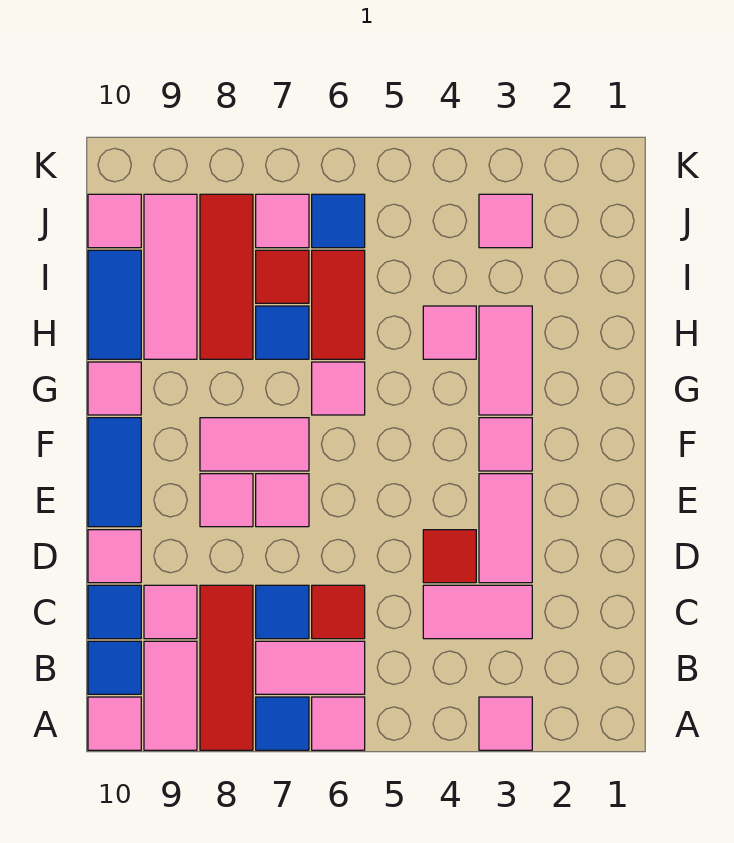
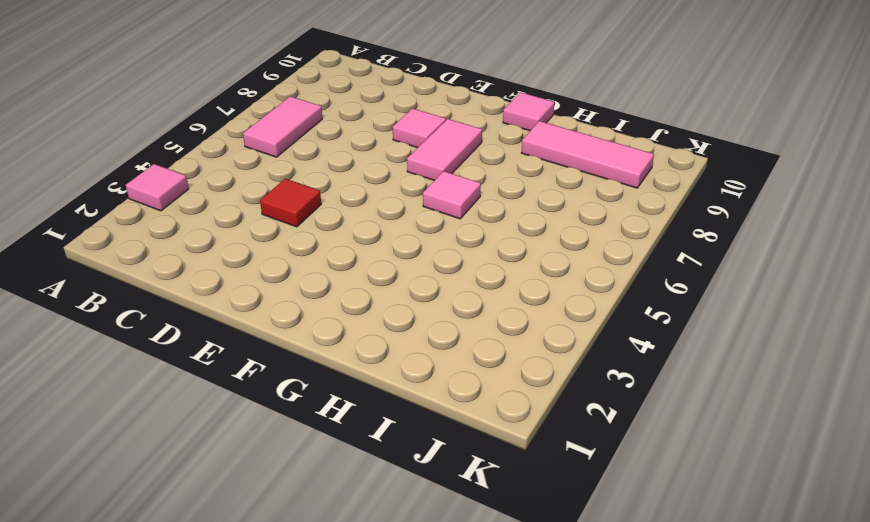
none -> pink 1x1 tile [312,697,365,750]
none -> blue 1x1 tile [256,697,309,750]
none -> red 1x3 tile [200,585,253,750]
none -> pink 1x2 tile [144,641,197,750]

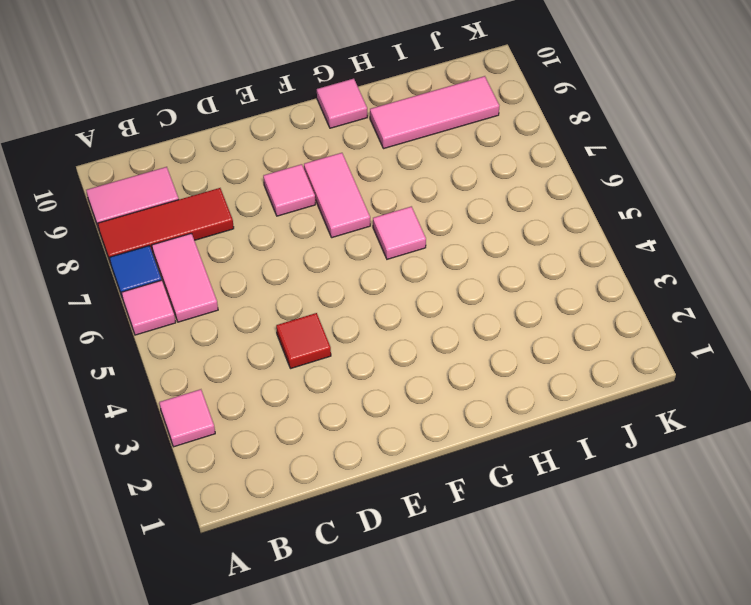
none -> pink 1x1 tile [88,697,141,750]
none -> blue 1x1 tile [88,641,141,694]
none -> pink 1x2 tile [423,585,532,639]
none -> red 1x1 tile [312,585,365,639]

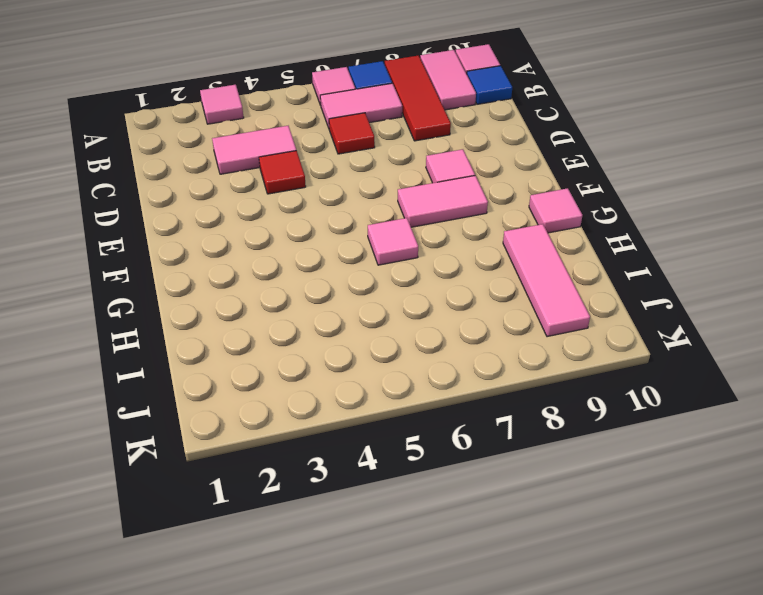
none -> blue 1x1 tile [256,585,309,639]
none -> pink 1x1 tile [144,585,197,639]
none -> blue 1x1 tile [88,585,141,639]
none -> pink 1x2 tile [479,474,532,583]

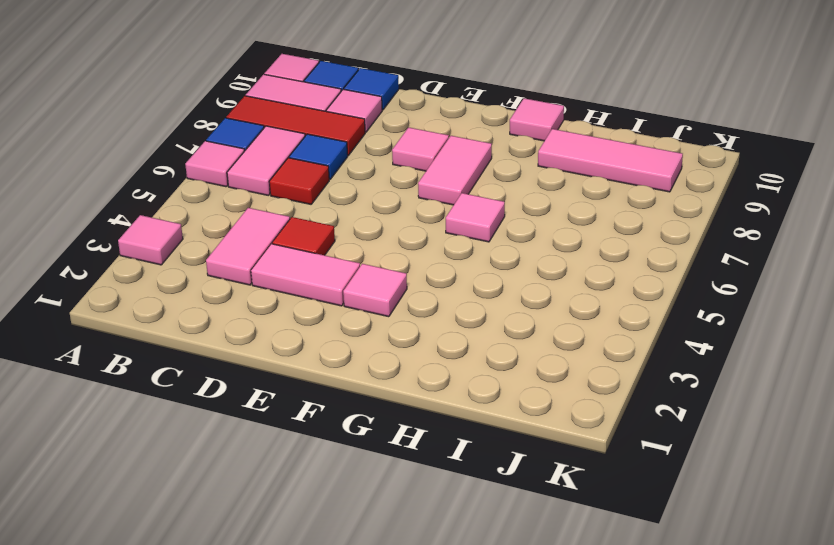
none -> pink 1x1 tile [88,530,141,583]
none -> pink 1x1 tile [256,474,309,527]
none -> blue 1x2 tile [88,418,141,527]
none -> pink 1x2 tile [479,306,532,415]

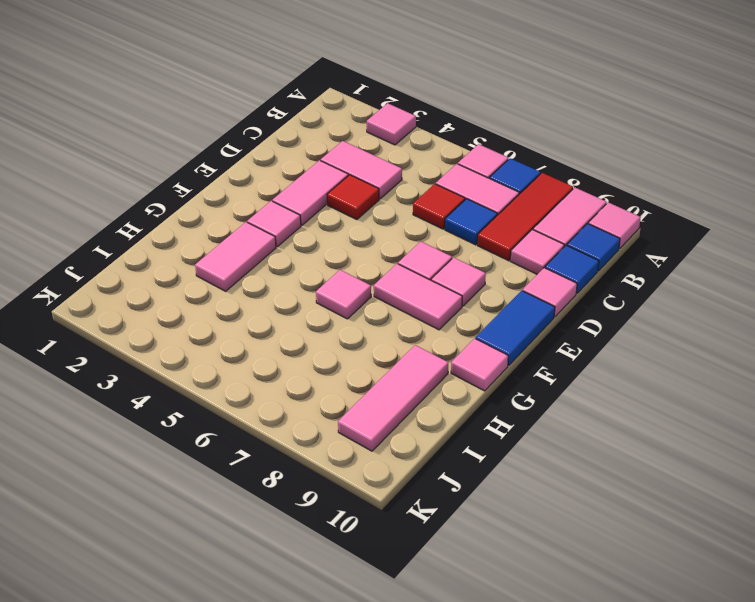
none -> pink 1x1 tile [423,306,476,359]
none -> red 1x2 tile [312,250,365,359]
none -> blue 1x1 tile [256,306,309,359]
none -> red 1x3 tile [200,194,253,359]

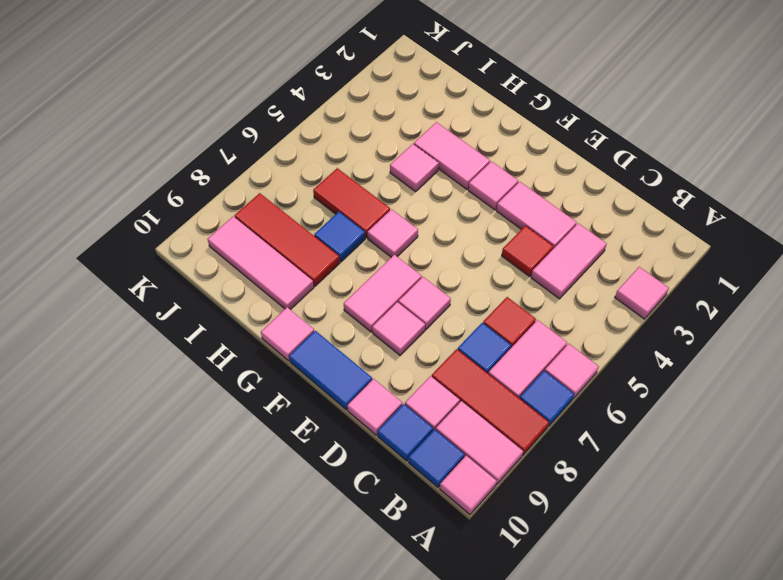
none -> blue 1x2 tile [88,250,141,359]
none -> red 1x1 tile [256,250,309,303]
none -> pink 1x1 tile [479,194,532,248]
none -> blue 1x1 tile [312,194,365,248]

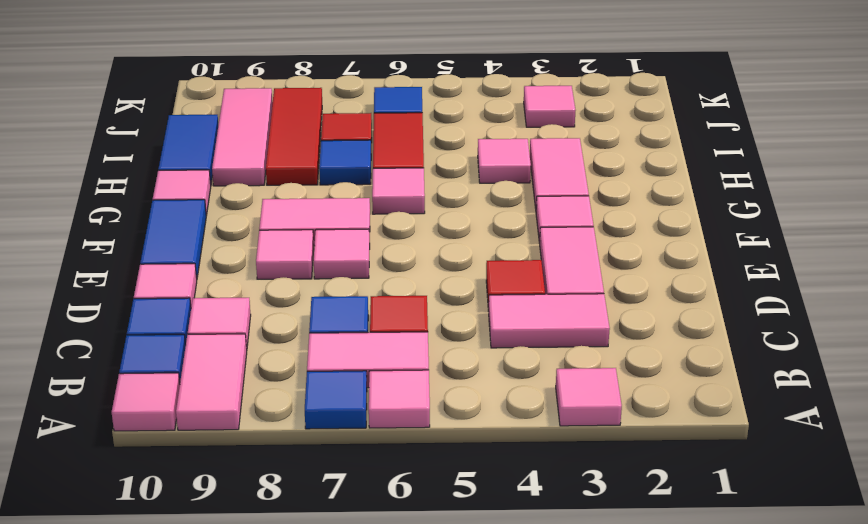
none -> red 1x3 tile [200,585,253,750]
none -> pink 1x1 tile [256,194,309,248]
none -> pink 1x1 tile [88,194,141,248]

